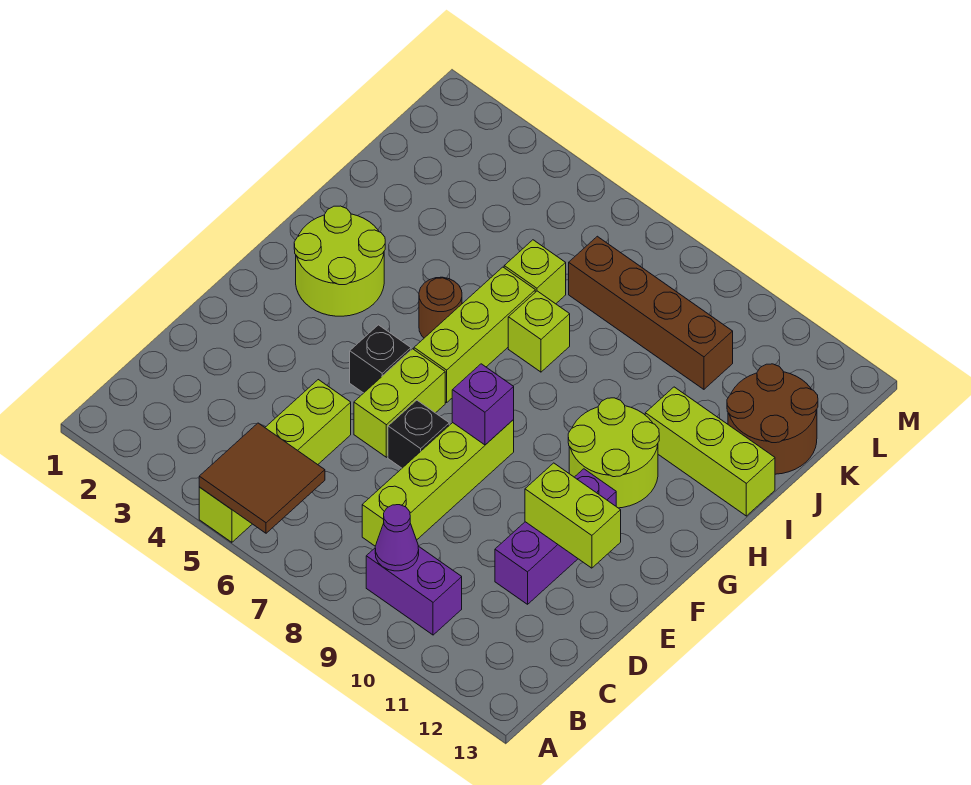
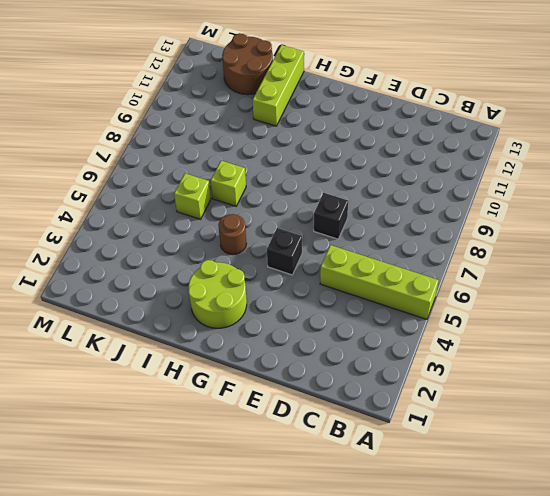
none -> purple 1x2 brick [366,546,462,635]
none -> lime 1x4 brick [362,420,514,546]
none -> purple 1x3 brick [495,469,616,604]

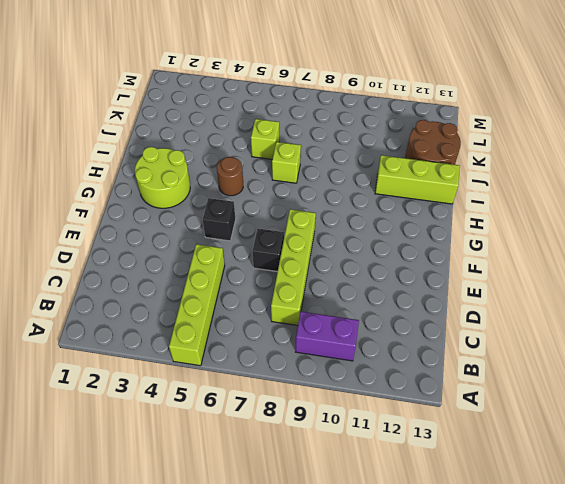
none -> purple 1x3 brick [495,469,616,604]
none -> lime 1x2 brick [354,349,445,457]
none -> lime 1x3 brick [414,267,535,403]

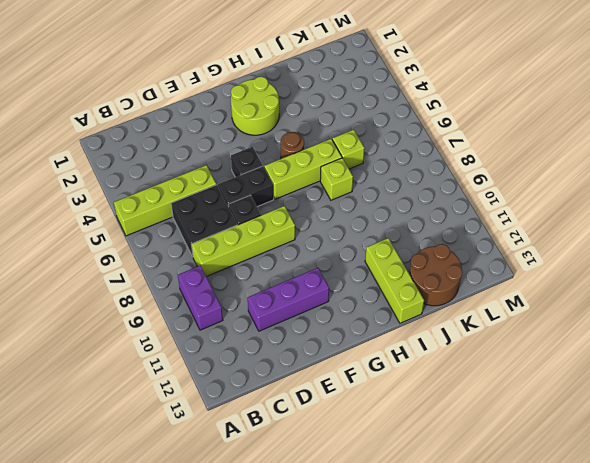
black 2x2 brick [171,185,237,257] -> none
black 1x2 brick [218,166,274,207] -> lime 1x2 brick [354,349,445,457]
none -> lime 2x2 round brick [568,398,659,508]
none -> brown 1x4 brick [569,236,733,389]
none -> brown 2x2 tile [199,423,325,533]

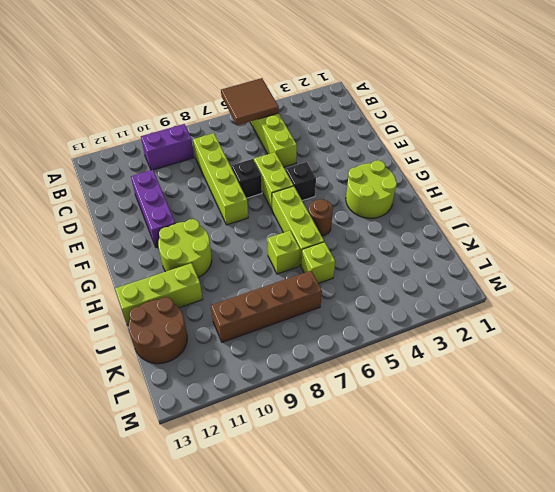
none -> purple 1x1 cone [375,505,419,571]
none -> lime 1x2 brick [525,463,621,568]
none -> purple 1x1 brick [452,364,514,445]

